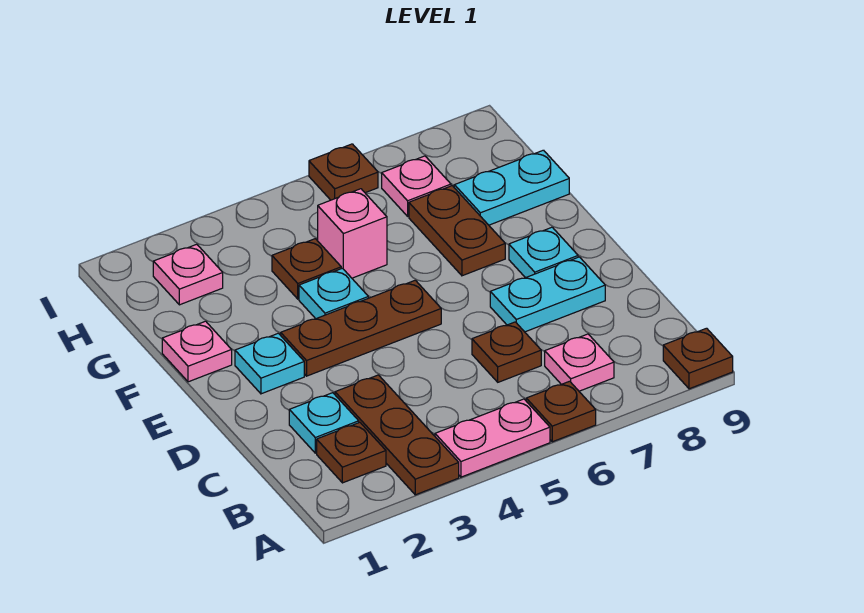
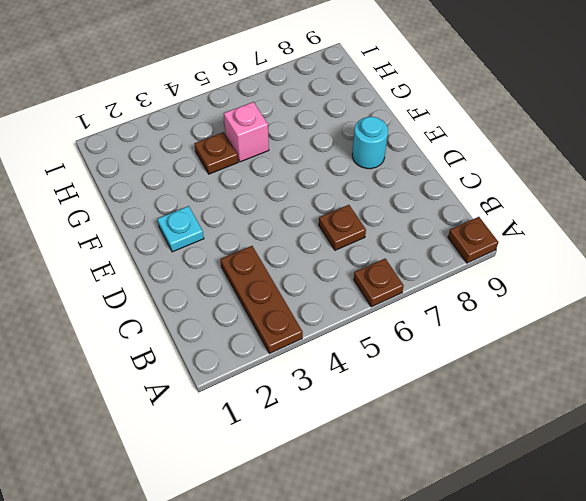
cyan 1x1 round brick [352,117,388,169] -> cyan 1x1 plate [509,227,578,278]
none -> pink 1x2 plate [435,399,550,477]
none -> brown 1x1 plate [317,422,386,483]
none -> pink 1x1 plate [545,334,614,391]

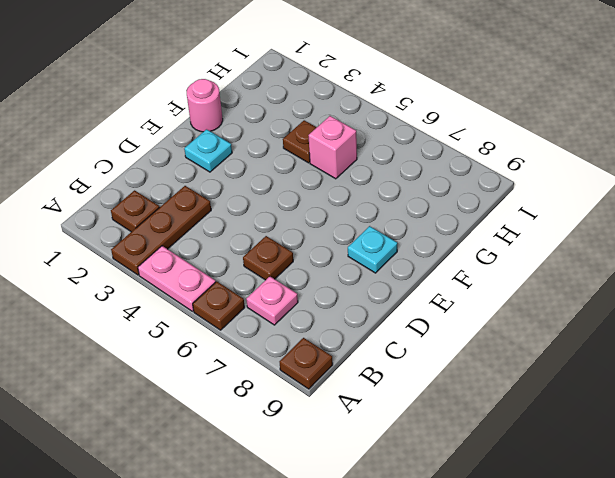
pink 1x1 round brick [187,79,223,132] -> pink 1x1 plate [162,321,232,382]
none -> cyan 1x1 plate [289,393,359,453]
none -> cyan 1x2 plate [490,257,605,332]
none -> brown 1x3 plate [281,280,441,376]

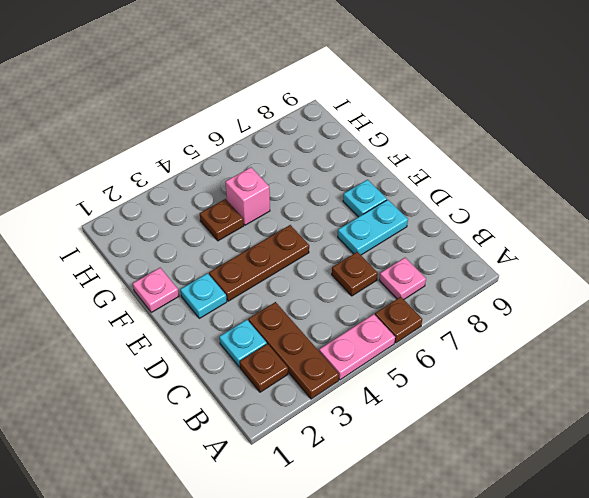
none -> brown 1x1 plate [663,328,733,389]
none -> cyan 1x1 plate [299,268,368,319]
none -> brown 1x2 plate [409,186,505,276]

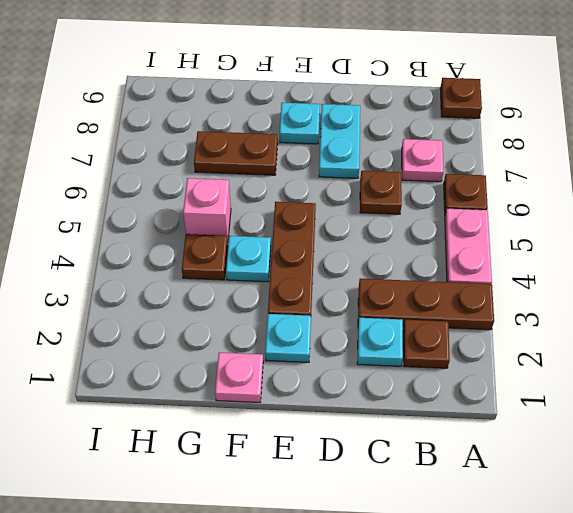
none -> cyan 1x2 plate [454,150,569,225]
none -> pink 1x1 plate [153,244,223,305]
none -> pink 1x1 plate [382,156,451,216]

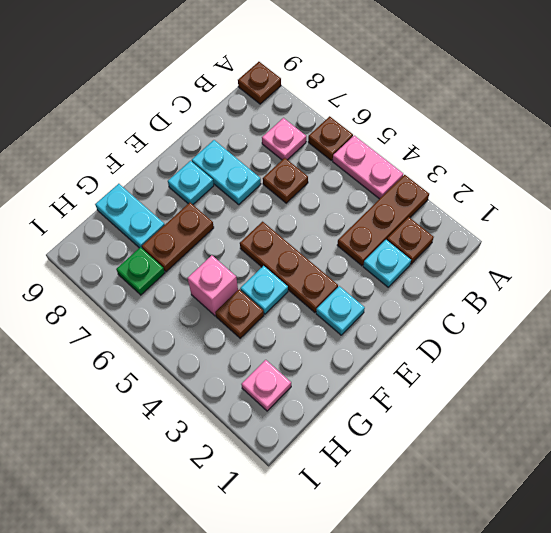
green 1x1 plate [116,247,165,295] -> pink 1x1 plate [382,156,451,216]
none -> pink 1x1 plate [162,321,232,382]
none -> brown 1x1 plate [309,144,378,200]

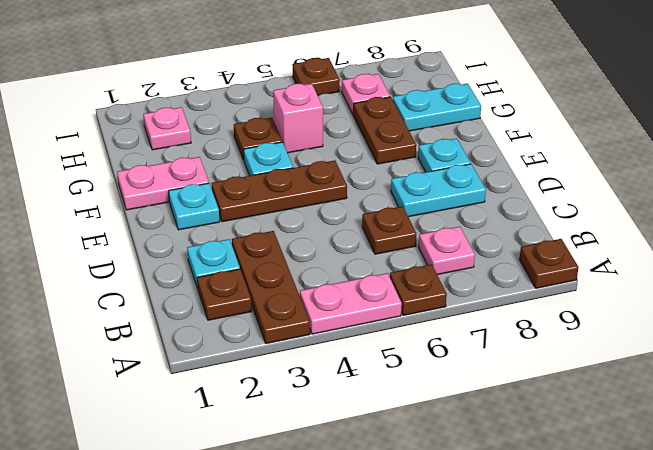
pink 1x2 plate [117,157,209,210] -> pink 1x1 plate [162,321,232,382]

